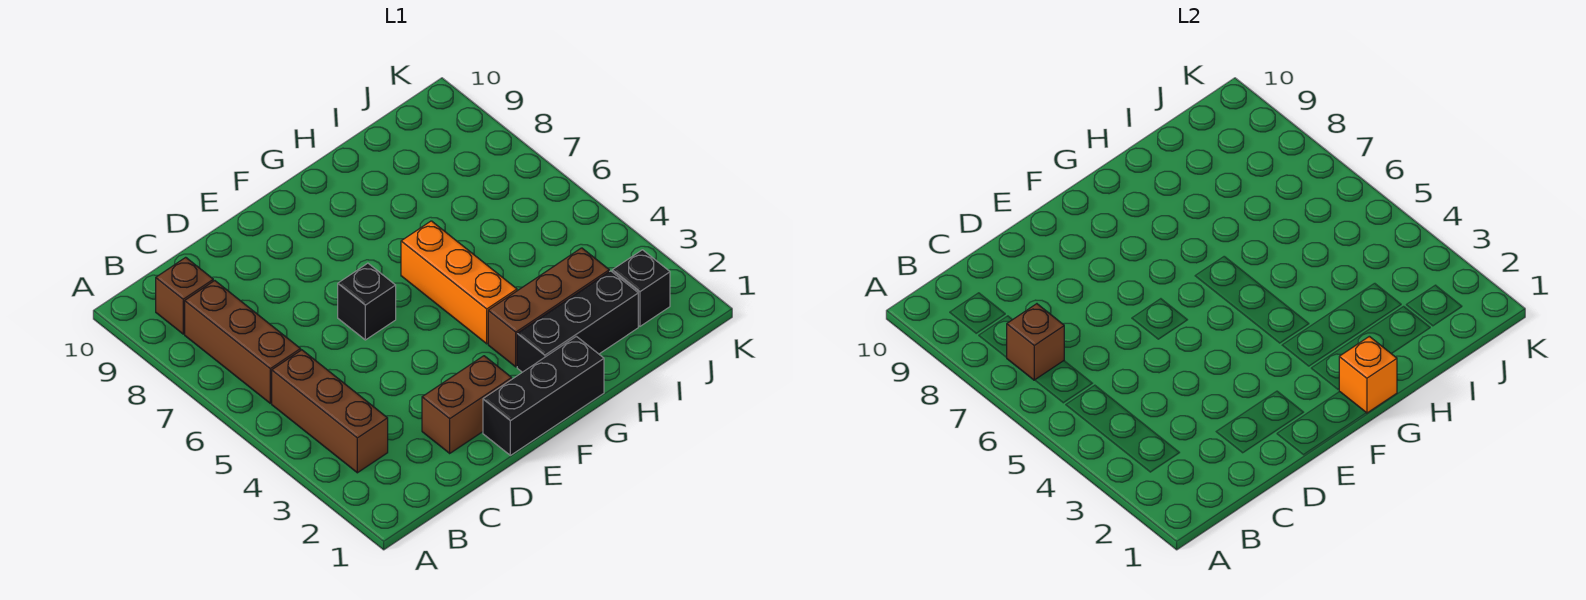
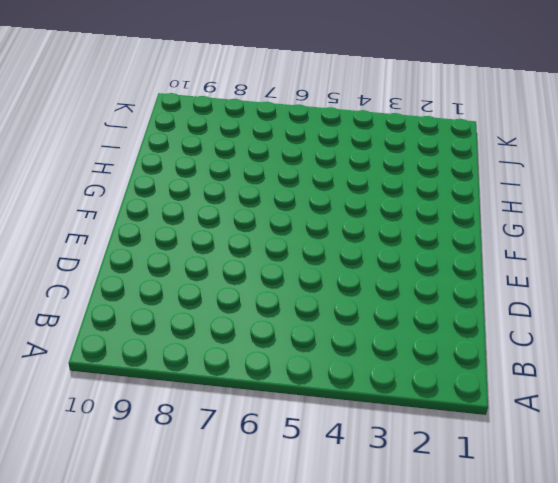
none -> brown 1x3 brick [272,350,388,473]
none -> brown 1x3 brick [185,281,301,403]
none -> brown 1x1 brick [156,257,213,334]

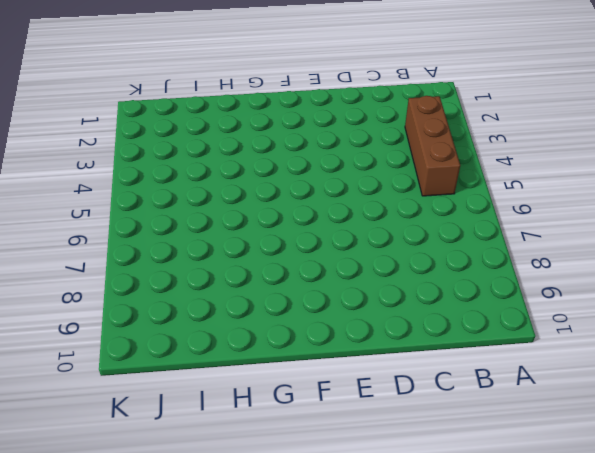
none -> brown 1x3 brick [185,281,301,403]
none -> brown 1x1 brick [156,257,213,334]
none -> brown 1x2 brick [422,356,512,453]

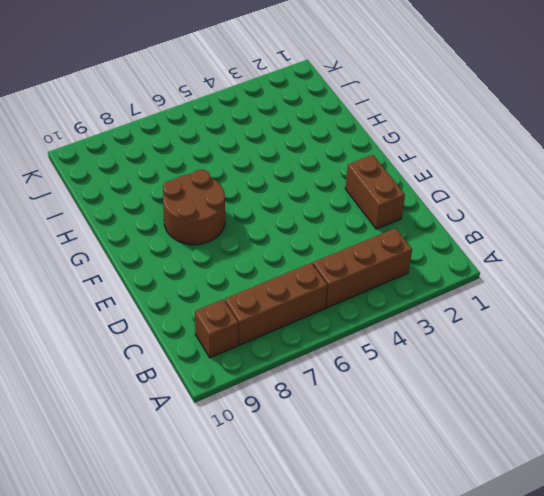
brown 2x2 round brick [163,169,225,245] -> none
none -> black 1x3 brick [483,336,604,455]
none -> black 1x1 brick [338,263,396,340]
none -> black 1x3 brick [517,271,638,372]

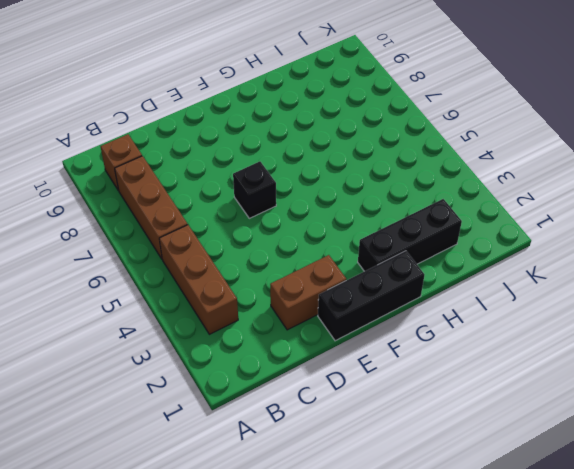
none -> brown 1x3 brick [488,248,609,367]
none -> orange 1x3 brick [401,221,517,344]
none -> black 1x1 brick [612,250,670,326]

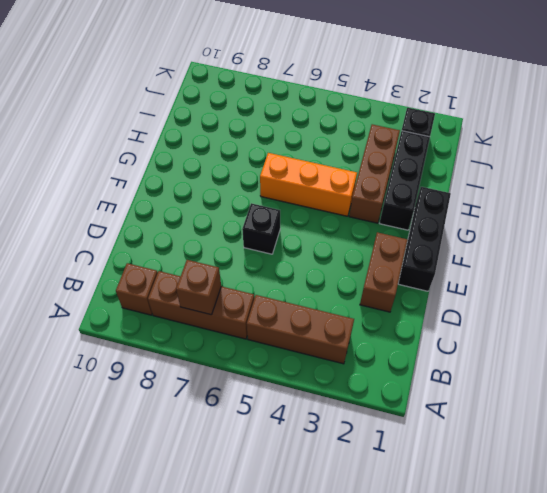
none -> orange 1x1 brick [1339,336,1397,413]

